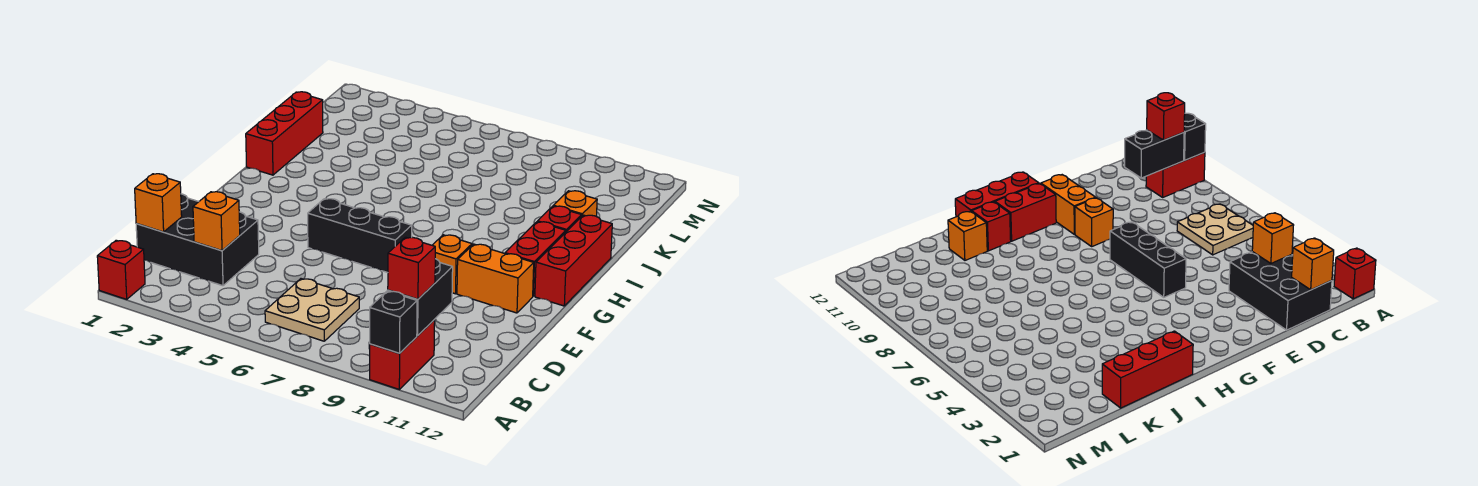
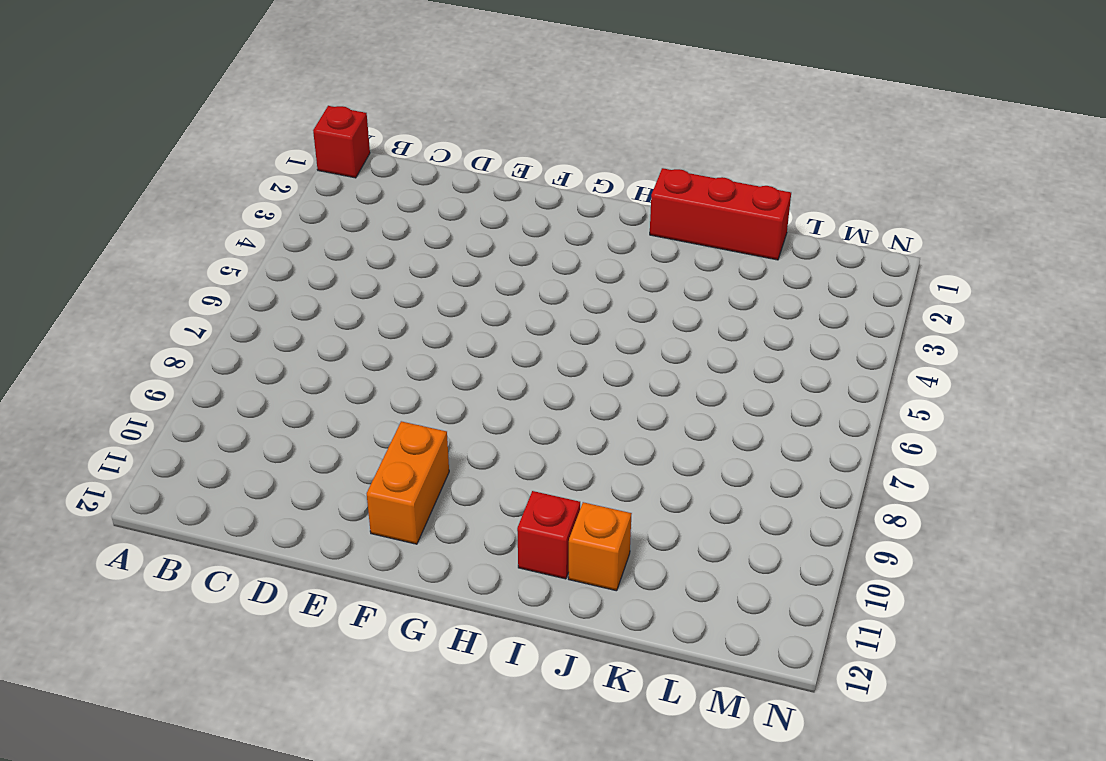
none -> red 1x2 brick [370,320,435,389]
none -> tan 2x2 plate [265,279,359,341]
none -> black 2x3 brick [136,194,259,286]

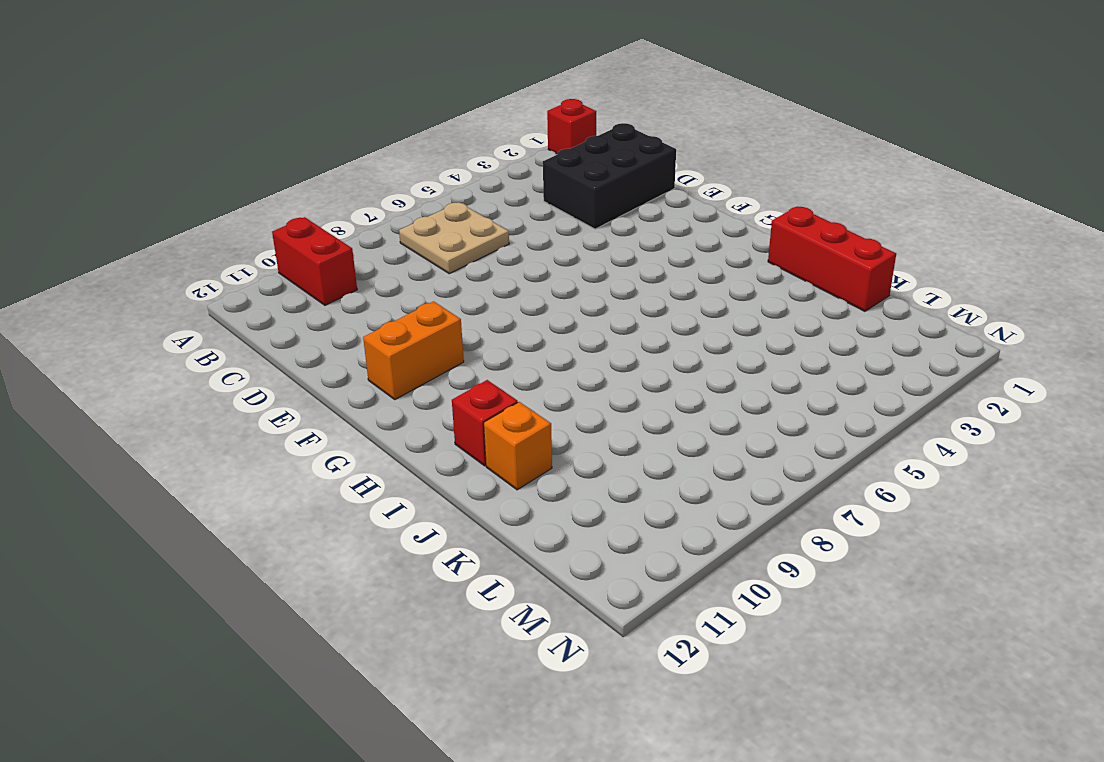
none -> black 1x3 brick [308,199,412,273]
none -> orange 1x1 brick [432,235,472,294]
none -> red 1x2 brick [505,222,566,296]

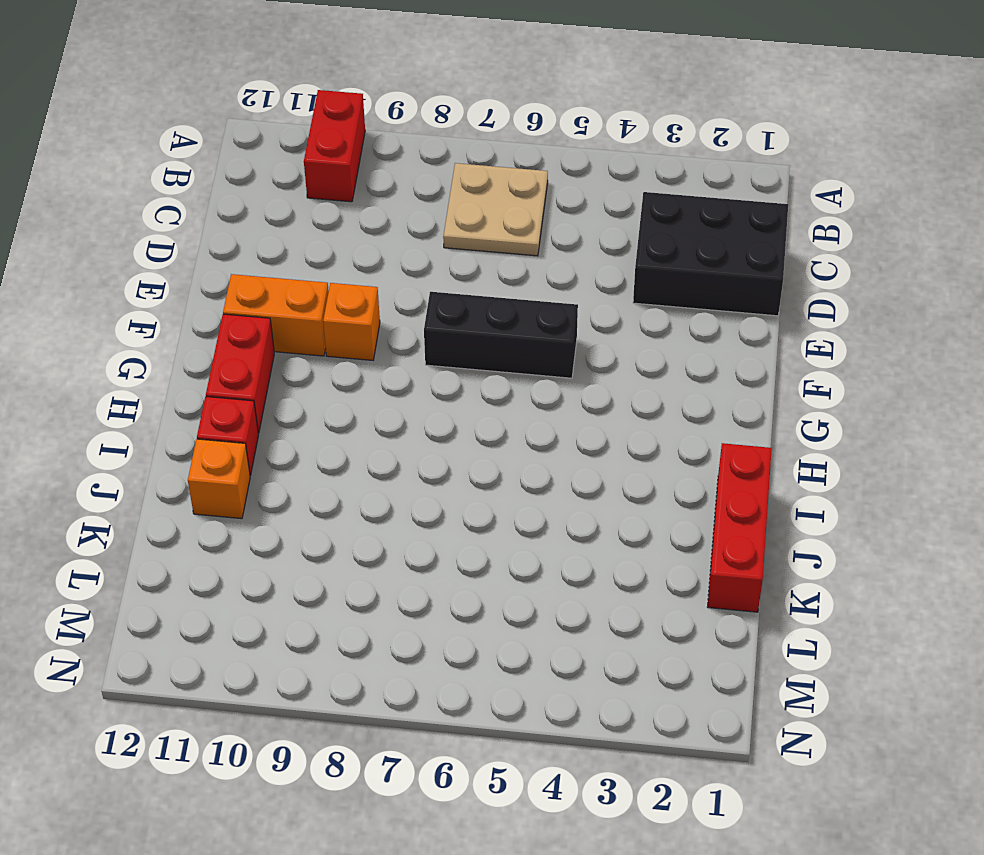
none -> red 1x1 brick [97,240,145,299]
none -> red 1x3 brick [535,215,612,306]
none -> black 1x1 brick [370,291,417,353]

